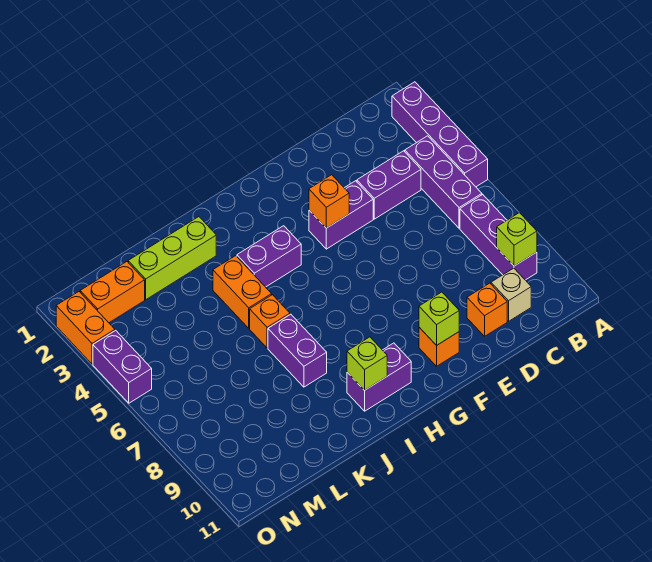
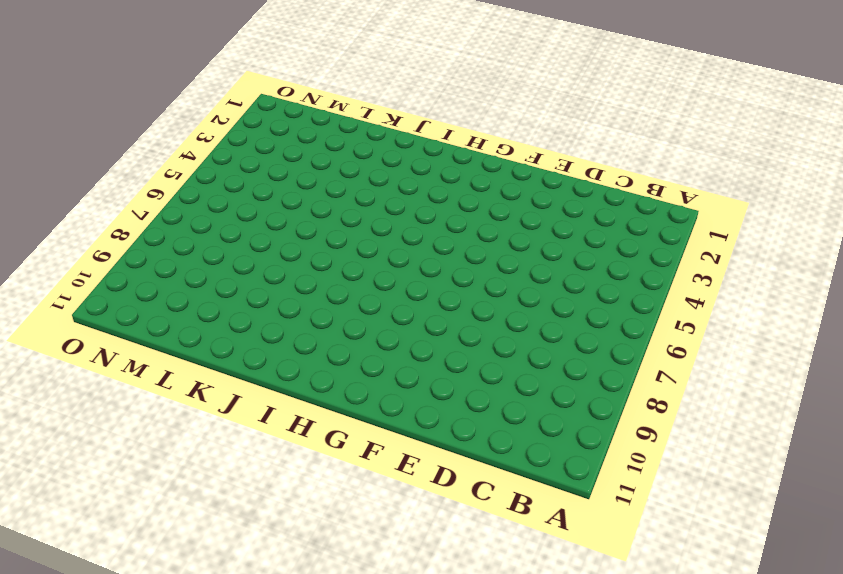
none -> purple 1x4 brick [392,82,488,187]
none -> purple 1x3 brick [405,136,482,228]
none -> purple 1x3 brick [460,195,537,280]

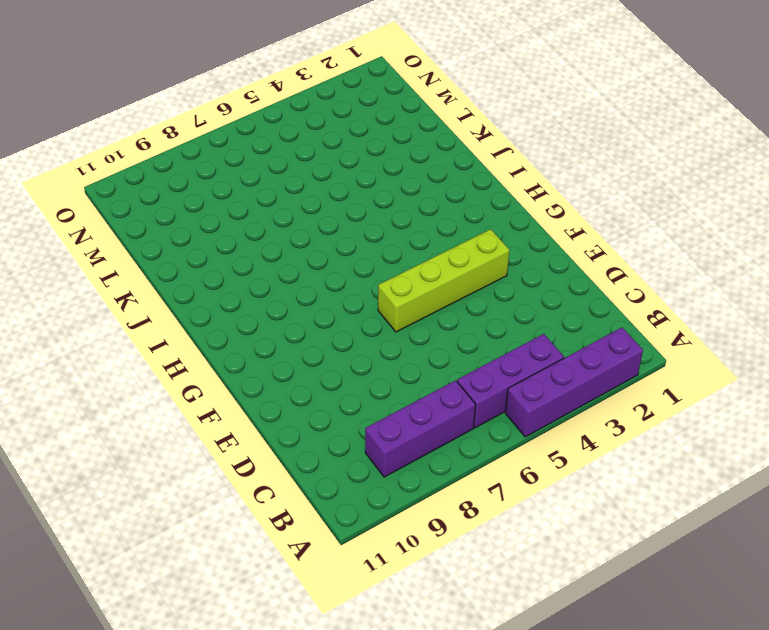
lime 1x4 brick [378,229,510,332] -> purple 1x2 brick [309,181,373,249]
none -> purple 1x2 brick [357,151,421,219]
none -> tan 1x1 brick [491,268,531,321]
none -> orange 1x1 brick [467,283,507,336]

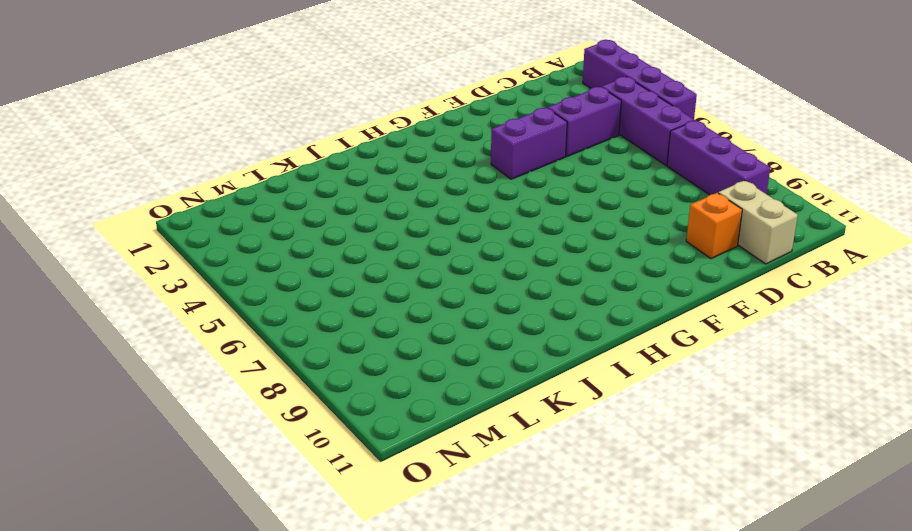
tan 1x2 brick [718,180,798,264] -> tan 1x1 brick [491,268,531,321]
none -> orange 1x1 brick [419,327,459,366]
none -> purple 1x2 brick [237,226,301,287]
none -> purple 1x2 brick [347,343,411,411]

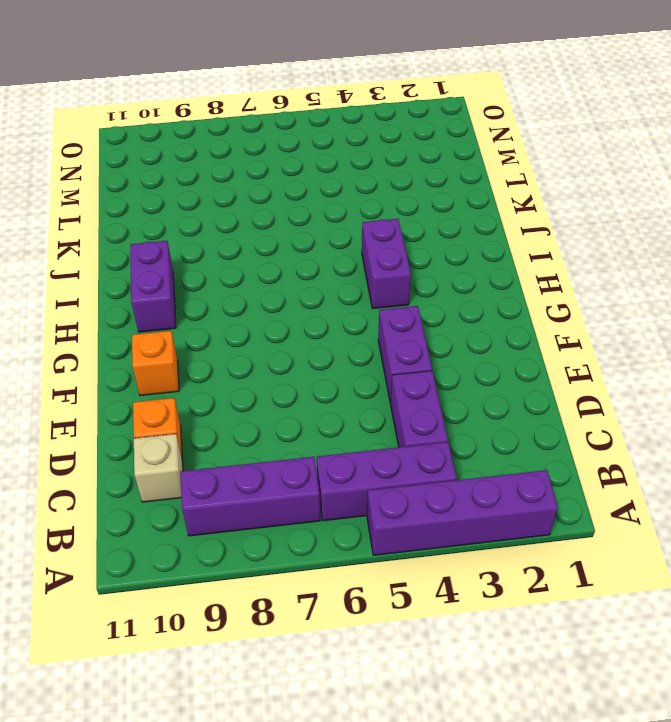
none -> lime 1x3 brick [128,217,216,300]
none -> orange 1x2 brick [213,256,272,328]
none -> orange 1x1 brick [250,295,290,348]

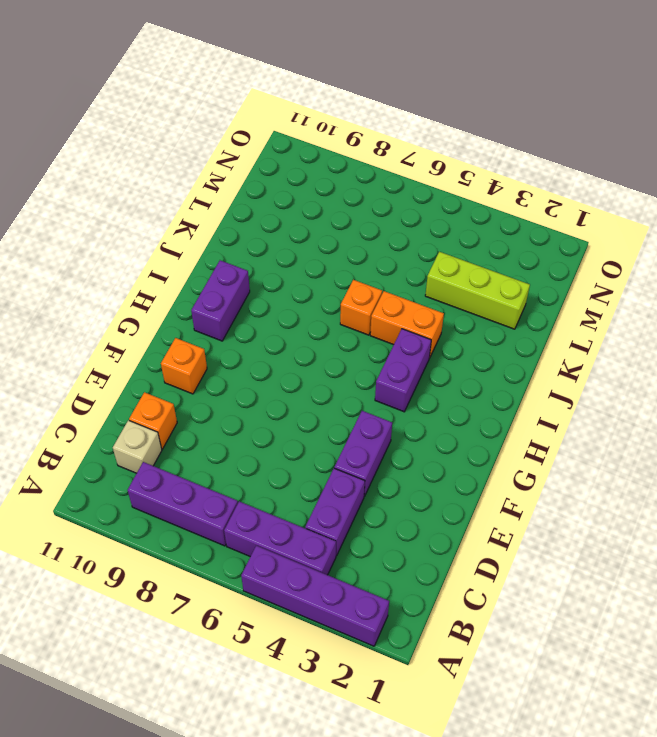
lime 1x3 brick [425,252,530,329] -> lime 1x3 brick turned to [128,217,216,300]
none -> purple 1x2 brick [268,314,327,387]
none -> orange 1x2 brick [80,262,145,323]
none -> orange 1x2 brick [56,292,115,364]

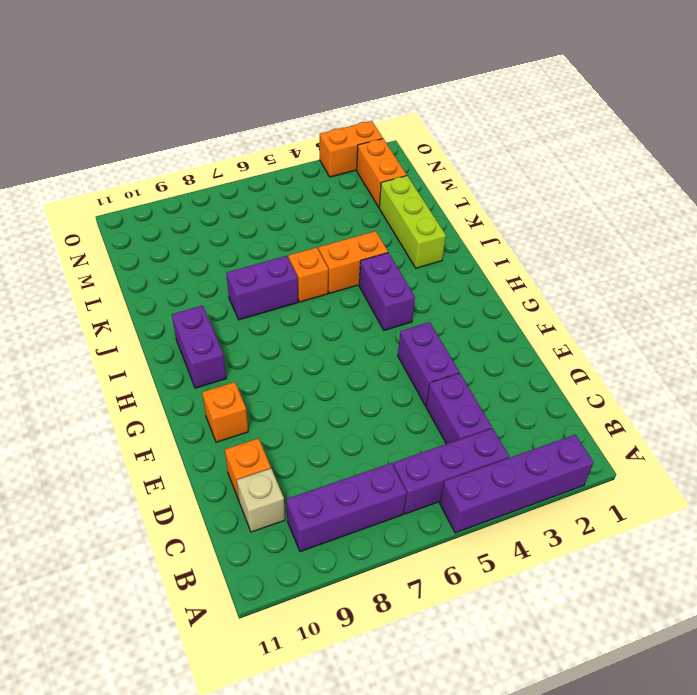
none -> purple 1x2 brick [93,330,152,403]
none -> lime 1x1 brick [497,213,537,266]
none -> orange 1x1 brick [309,175,349,228]

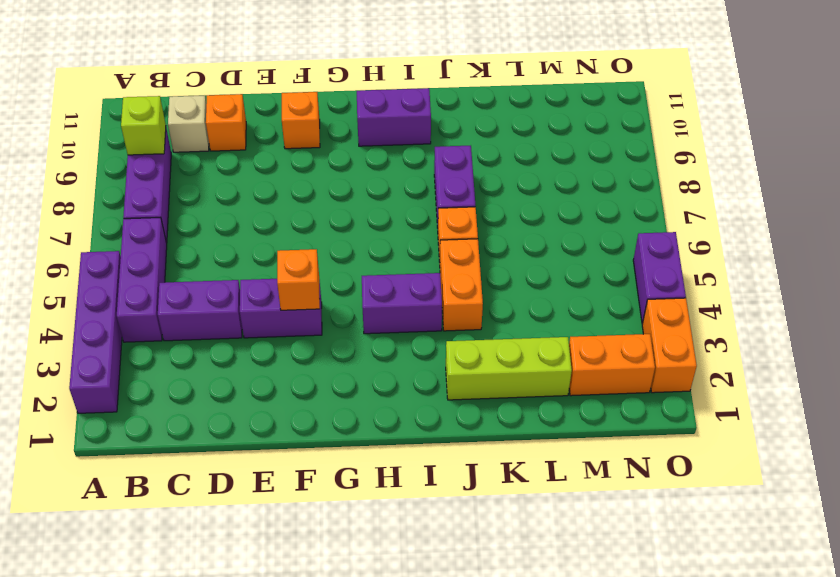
none -> lime 1x1 brick [419,292,459,346]
none -> lime 1x1 brick [347,337,387,390]

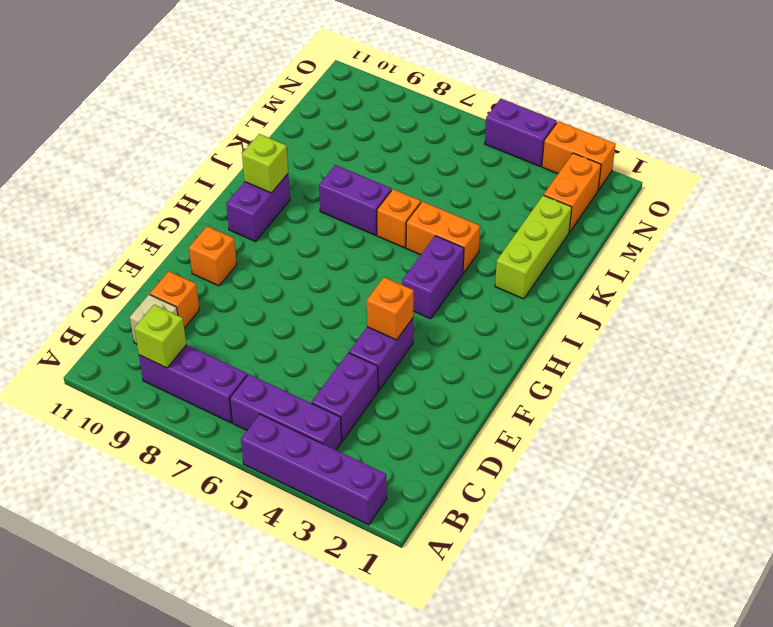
none -> lime 1x1 brick [419,292,459,346]

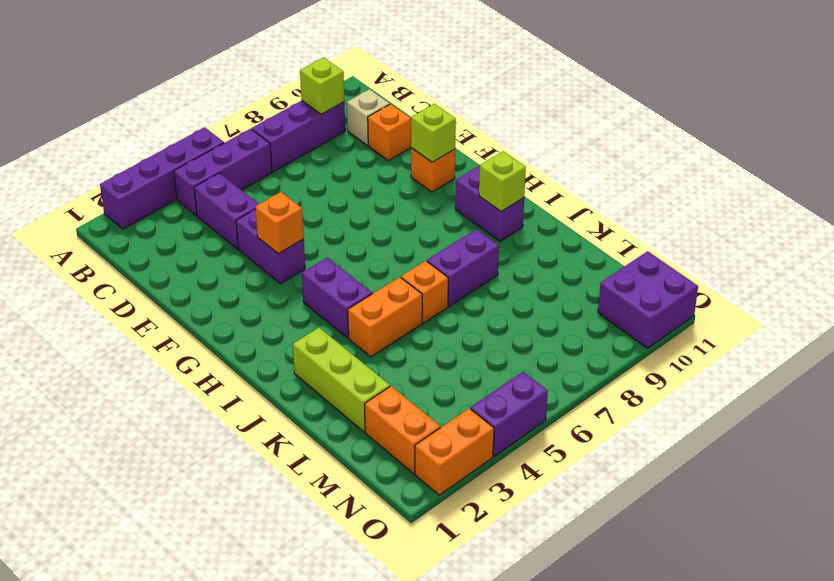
purple 2x2 brick [598,251,698,348] -> none

